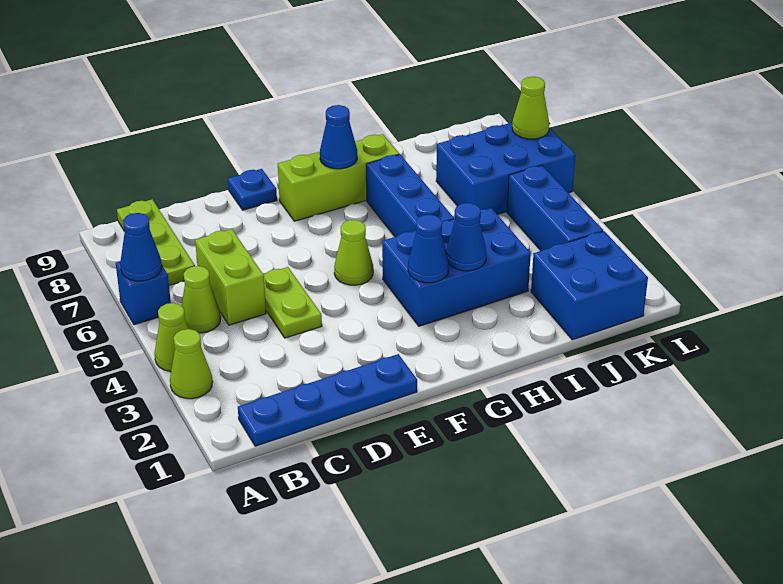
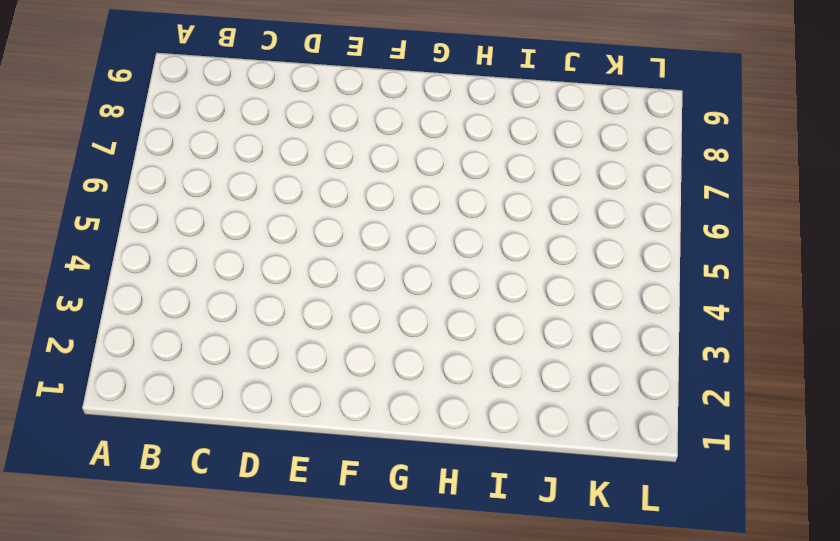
none -> lime 1x1 cone [170,329,213,399]
none -> lime 1x1 cone [154,303,188,372]
none -> blue 1x1 brick [116,262,171,325]

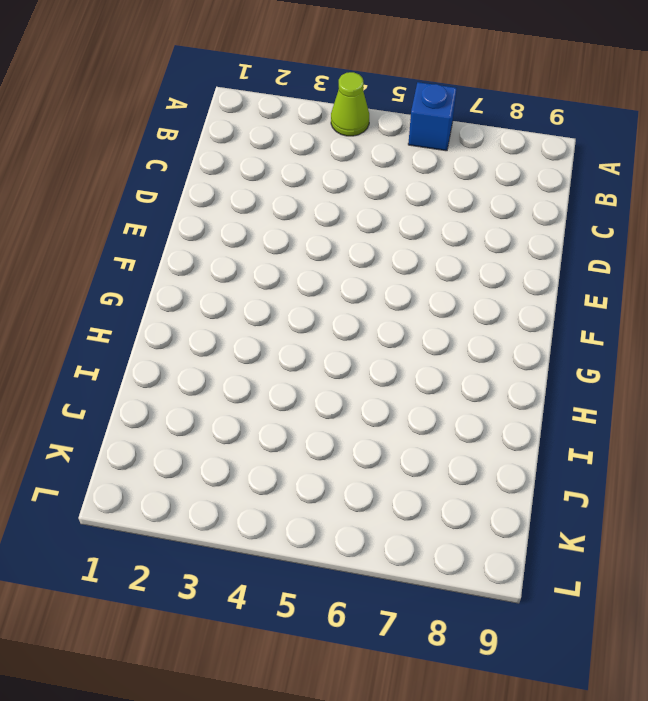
none -> lime 1x1 cone [170,329,213,399]
none -> blue 1x4 plate [238,354,417,446]
none -> lime 1x1 cone [181,266,221,333]

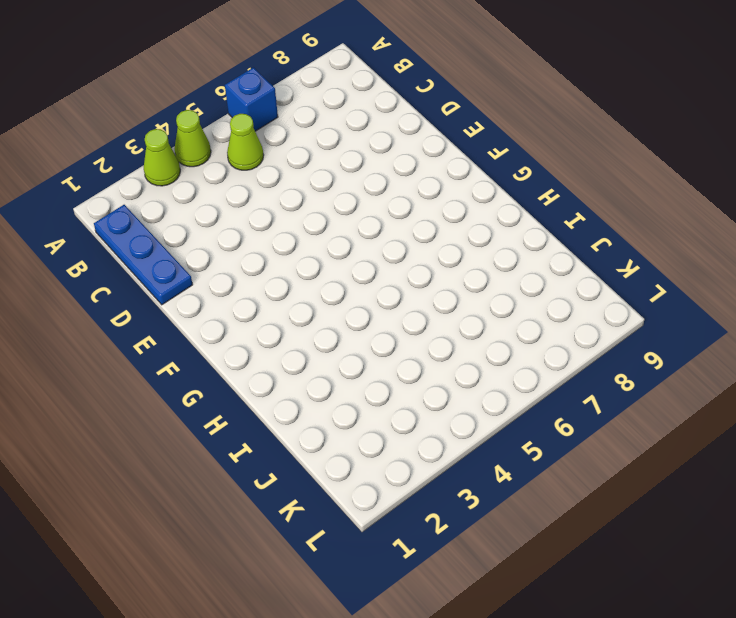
blue 1x3 plate [94,205,193,305] -> blue 1x4 plate [238,354,417,446]
none -> lime 1x3 plate [117,199,195,285]
none -> lime 1x2 brick [195,229,266,325]
none -> lime 1x2 plate [263,267,322,338]

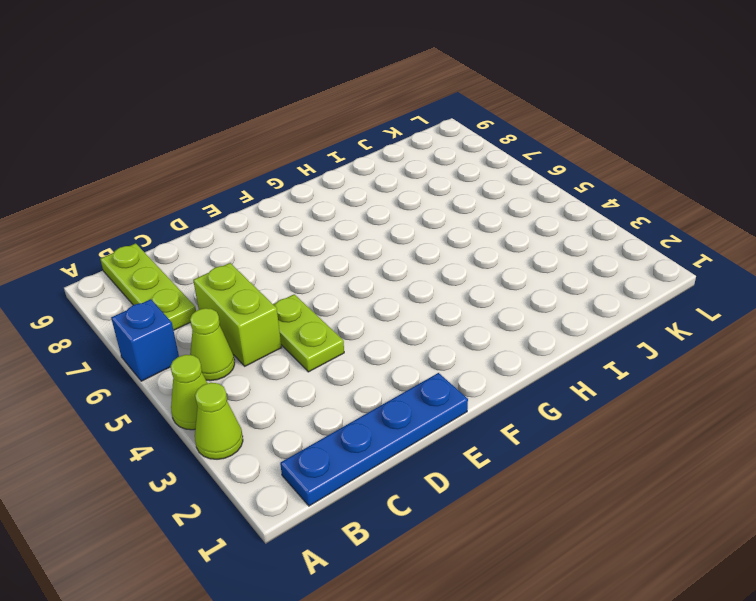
none -> blue 1x1 plate [228,169,277,210]
none -> lime 1x1 cone [334,220,373,285]
none -> lime 1x3 brick [278,134,399,221]

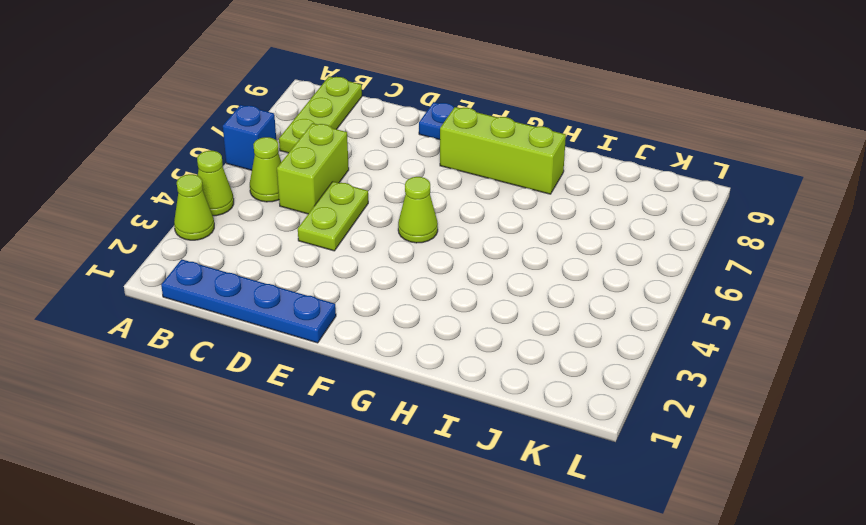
none -> blue 2x3 brick [382,208,531,326]
none -> blue 1x3 brick [366,154,454,237]
none -> blue 2x2 brick [531,231,648,340]

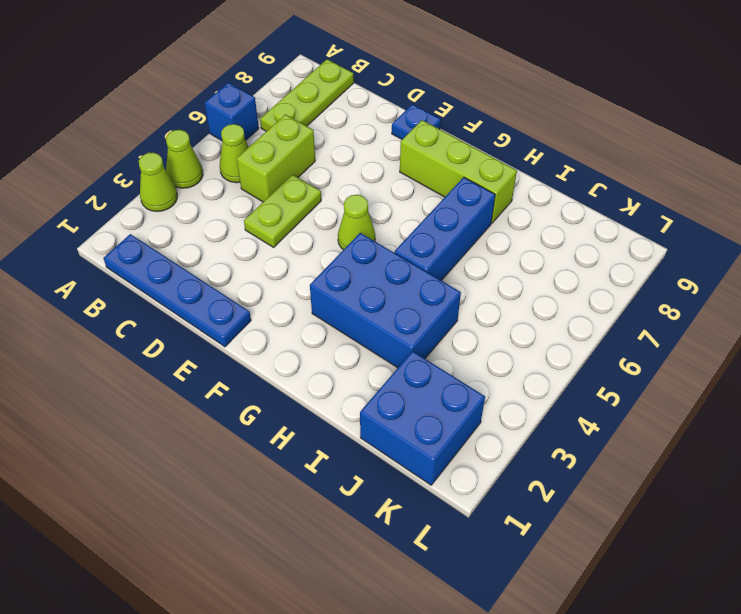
none -> blue 2x3 brick [436,123,575,215]
none -> blue 1x3 brick [507,165,603,251]
none -> blue 1x1 cone [120,213,162,281]

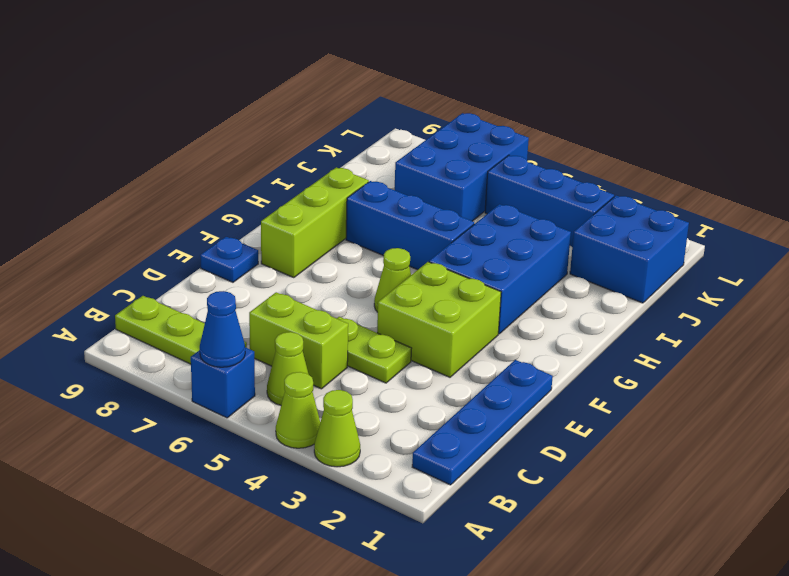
lime 2x2 brick [377,262,501,377] -> none
none -> blue 1x1 cone [408,214,449,283]
none -> blue 1x1 cone [320,105,357,169]
none -> blue 1x1 cone [446,203,486,271]

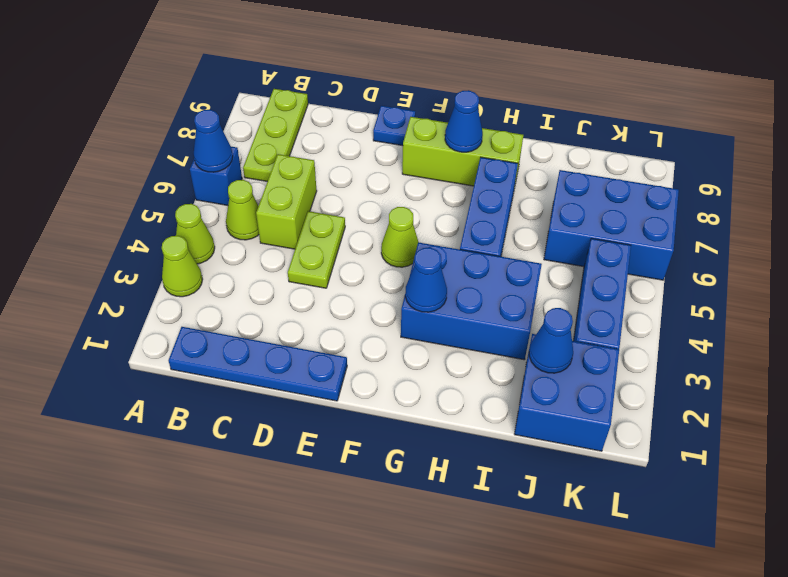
blue 1x1 cone [529,308,573,373] -> blue 1x1 cone moved to [446,203,486,271]
none -> lime 1x1 cone [512,77,549,139]

